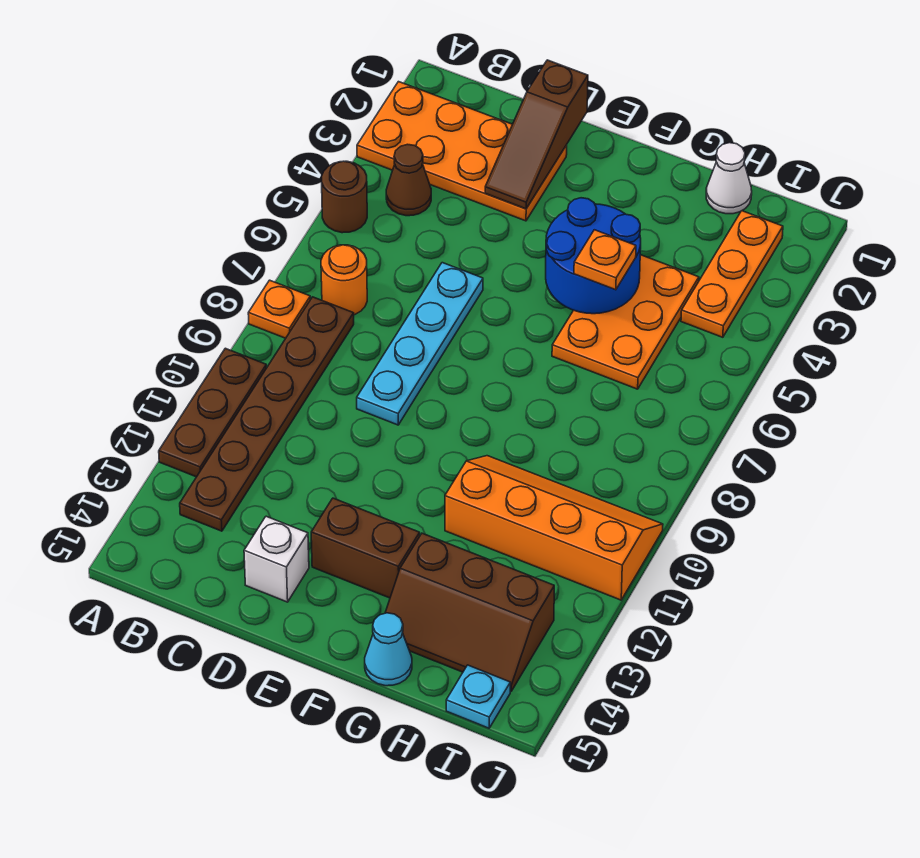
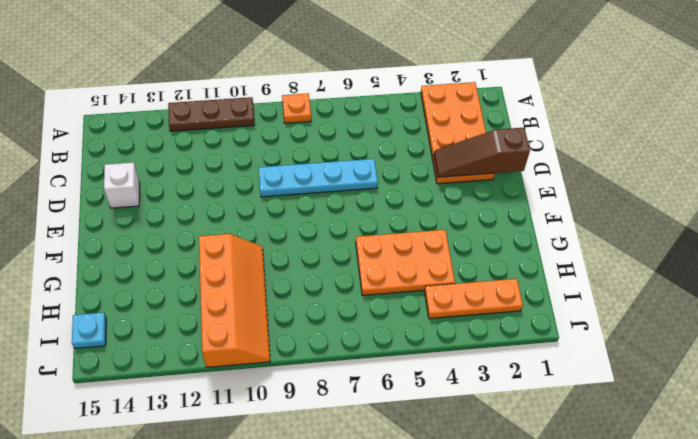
none -> brown 1x1 round brick [322,161,367,233]
none -> brown 1x1 cone [386,144,431,216]
none -> orange 1x1 round brick [321,245,367,315]

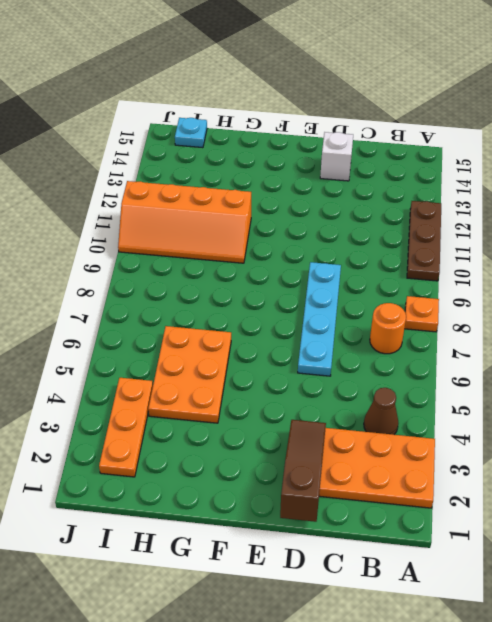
none -> brown 1x1 round brick [322,161,367,233]
none -> brown 1x6 plate [180,297,354,531]
none -> brown 1x2 brick [311,498,420,598]

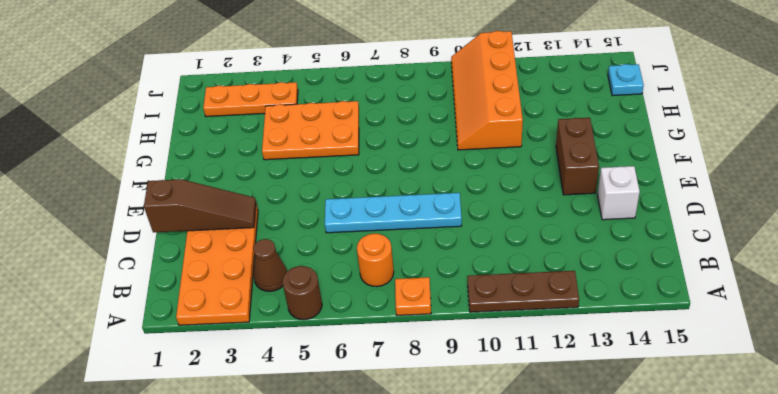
none -> brown 1x6 plate [180,297,354,531]
none -> brown 2x3 slope [385,533,554,691]
none -> cyan 1x1 cone [365,613,412,686]

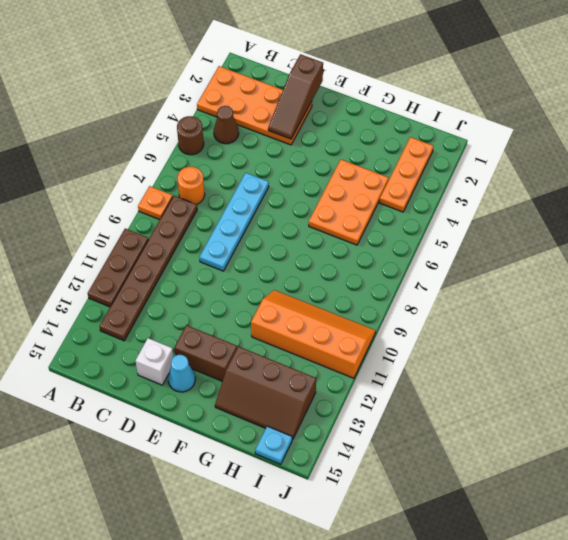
cyan 1x1 cone [168,355,195,392] -> cyan 1x1 cone moved to [365,613,412,686]
none -> white 1x1 cone [706,143,752,214]
none -> blue 2x2 round brick [546,198,641,314]
none -> orange 1x1 plate [574,230,636,290]

